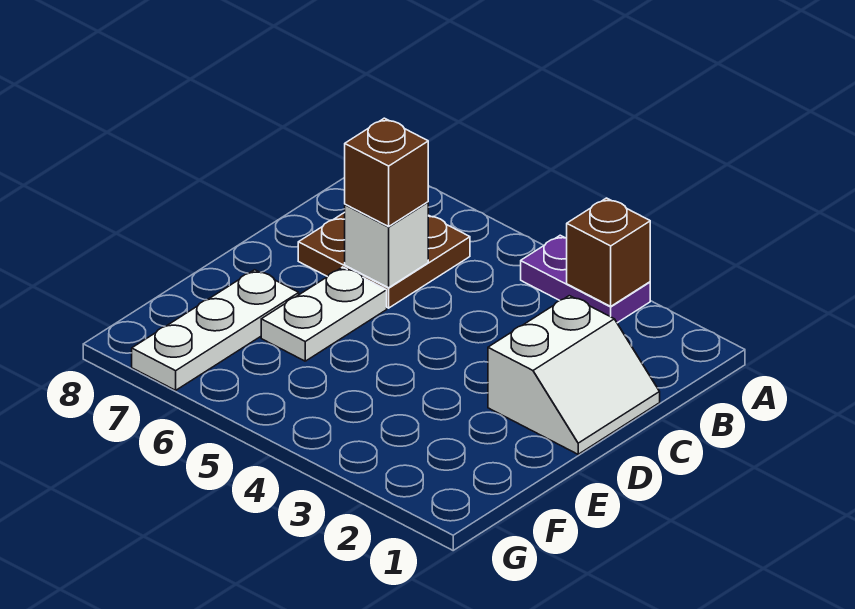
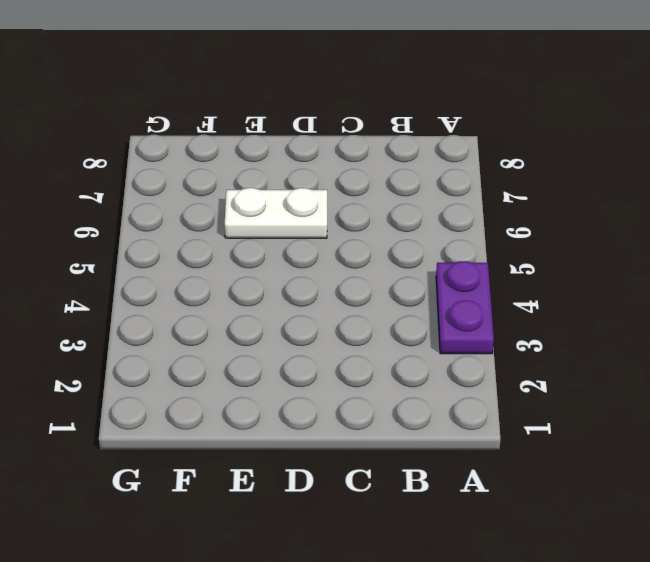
none -> brown 2x2 plate [298,212,470,308]
none -> white 2x2 slope [488,296,660,454]

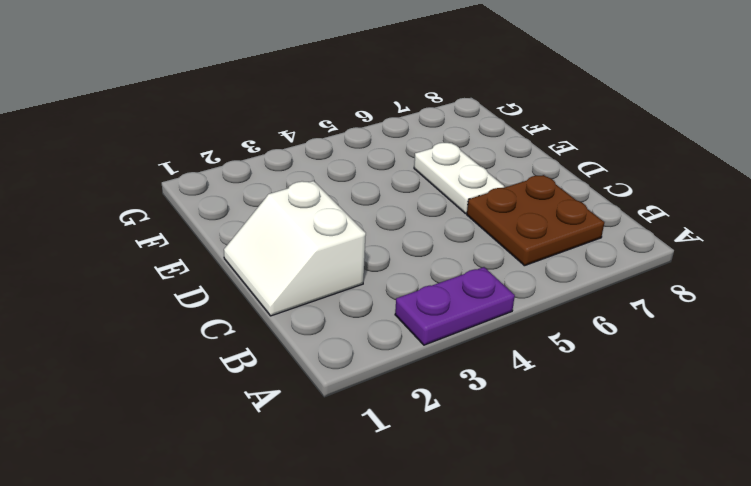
none -> white 1x3 plate [132,270,299,390]
none -> brown 1x1 brick [567,198,650,306]

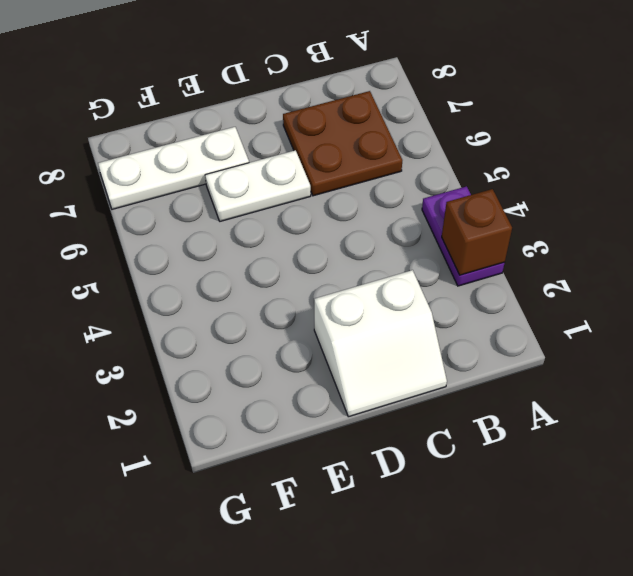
none -> white 1x1 brick [345,202,428,288]
none -> brown 1x1 brick [345,118,428,227]

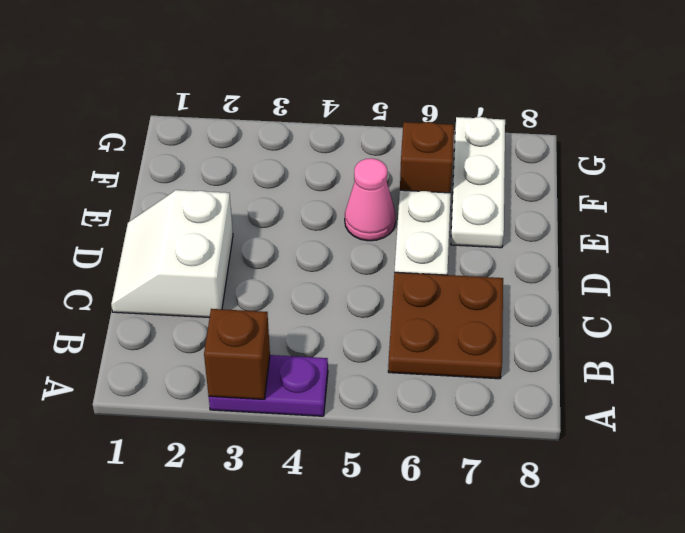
pink 1x1 cone [345,158,396,241] -> none
brown 1x1 brick [400,122,454,193] -> brown 1x1 brick moved to [345,118,428,227]
none -> white 1x1 brick [345,202,428,288]

